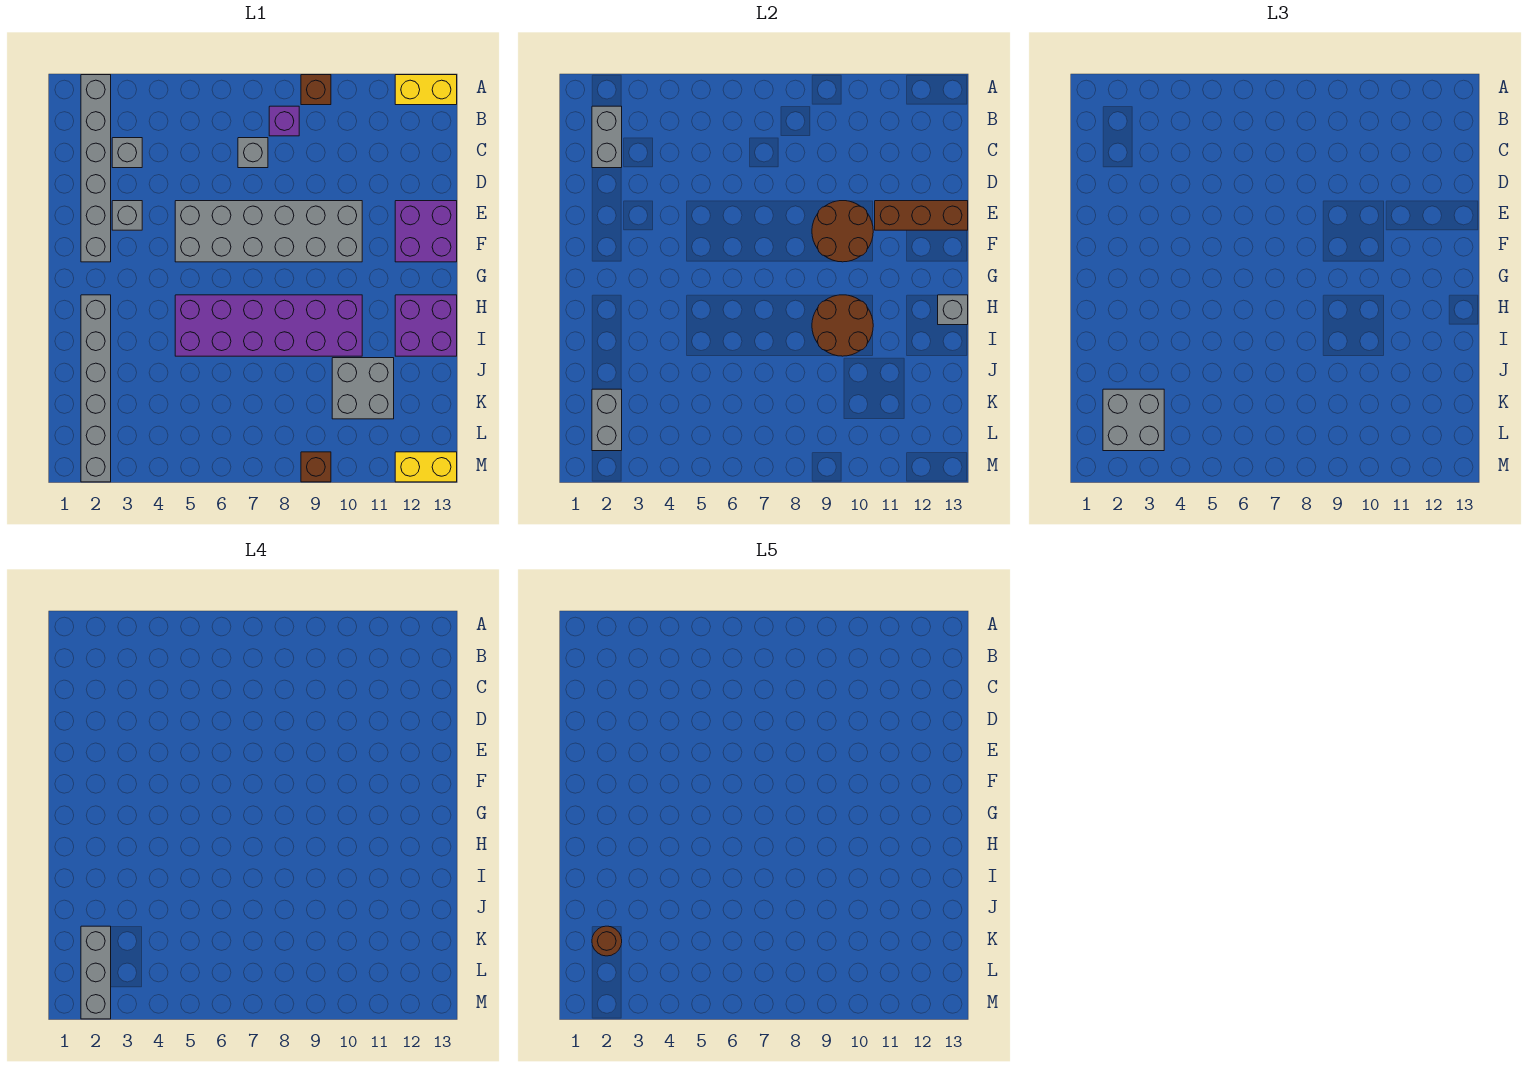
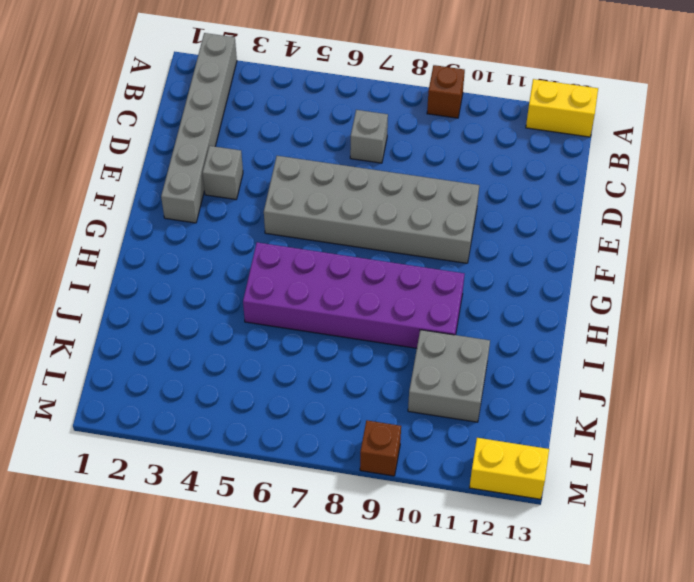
none -> purple 1x1 brick [269,106,299,136]
none -> grey 1x1 brick [112,138,142,168]
none -> purple 2x2 brick [395,201,457,262]

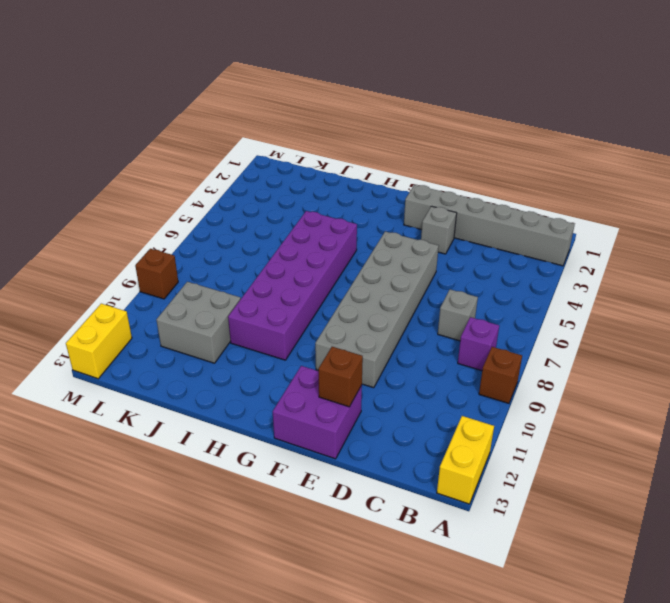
brown 1x1 brick [318,347,363,407] -> brown 1x3 brick [875,201,968,230]
none -> grey 1x1 brick [112,138,142,168]
none -> grey 1x6 brick [81,295,111,482]
none -> purple 2x2 brick [395,295,457,356]

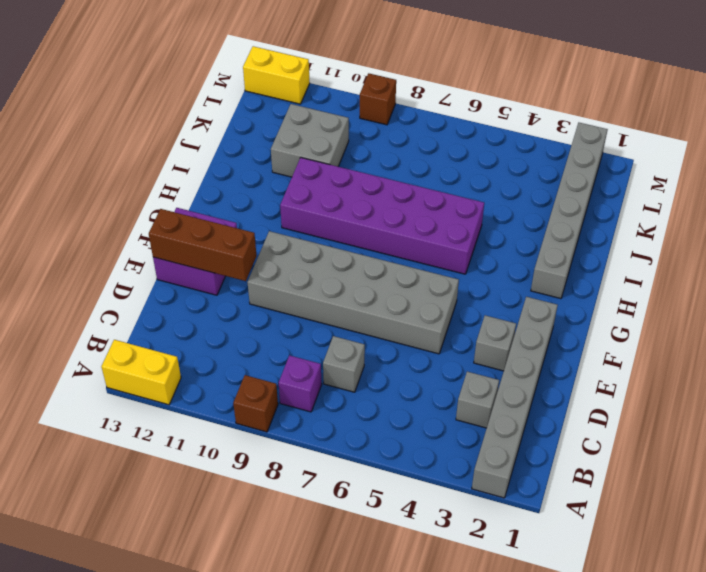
none -> purple 2x2 brick [395,295,457,356]
none -> grey 1x2 brick [592,106,622,168]
none -> brown 2x2 round brick [812,201,873,262]

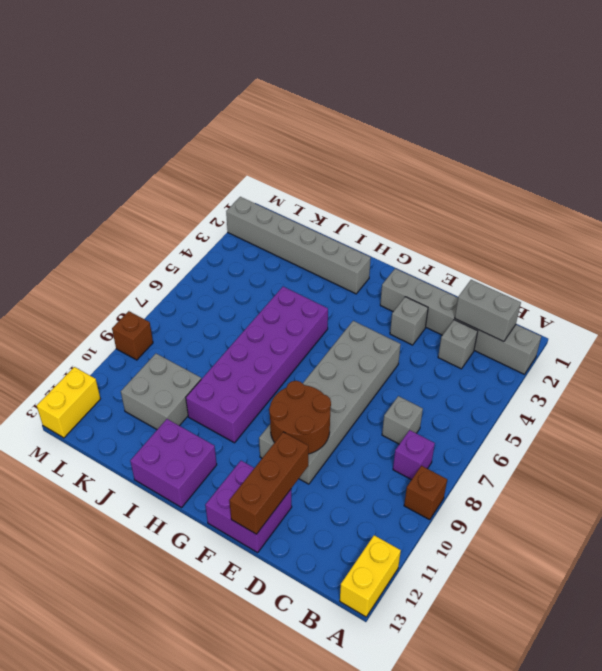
none -> brown 2x2 round brick [812,295,873,356]
none -> grey 1x1 brick [938,295,968,325]
none -> grey 1x2 brick [592,389,622,451]

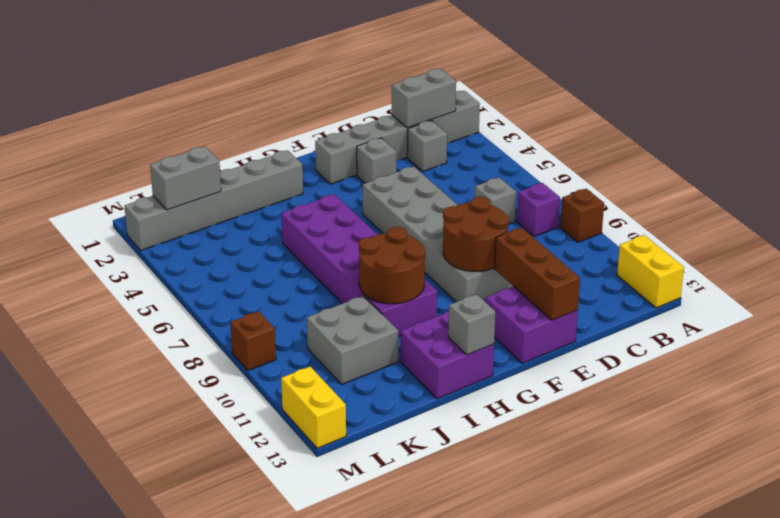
none -> grey 2x2 brick [1103,389,1164,451]
none -> grey 1x3 brick [81,926,111,1019]
none -> brown 1x1 round brick [592,926,622,956]

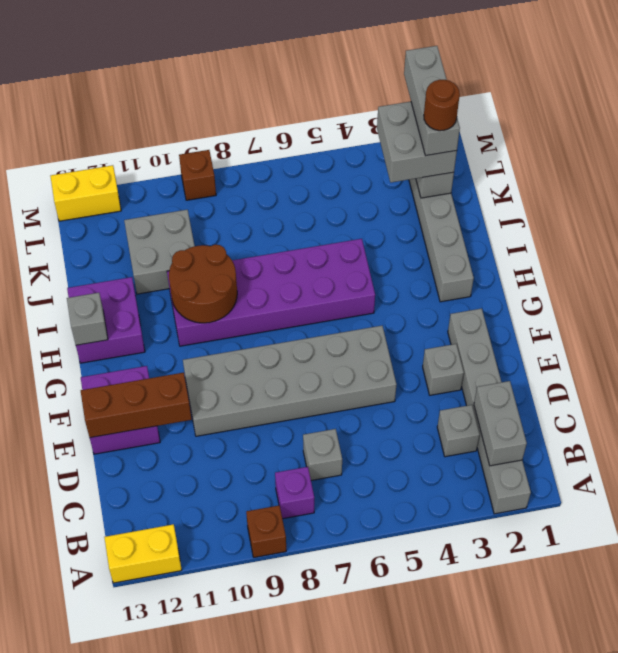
none -> brown 2x2 round brick [812,201,873,262]

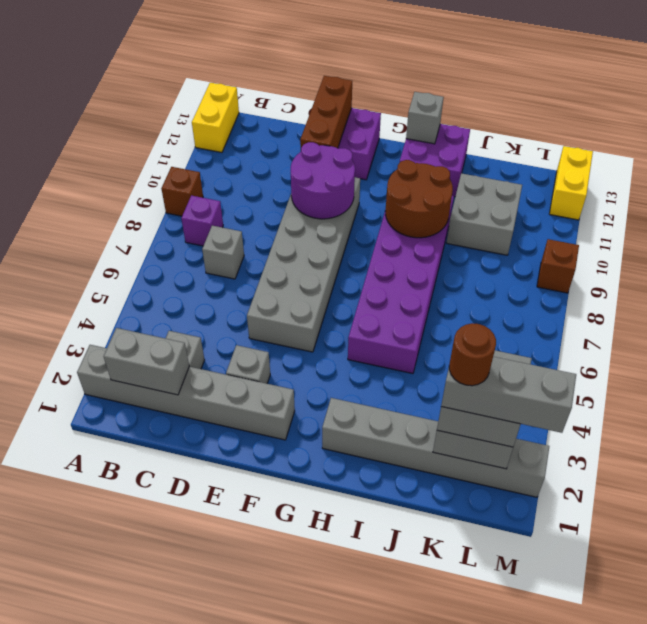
purple 2x2 round brick [291,142,355,219] -> brown 2x2 round brick [812,201,873,262]

